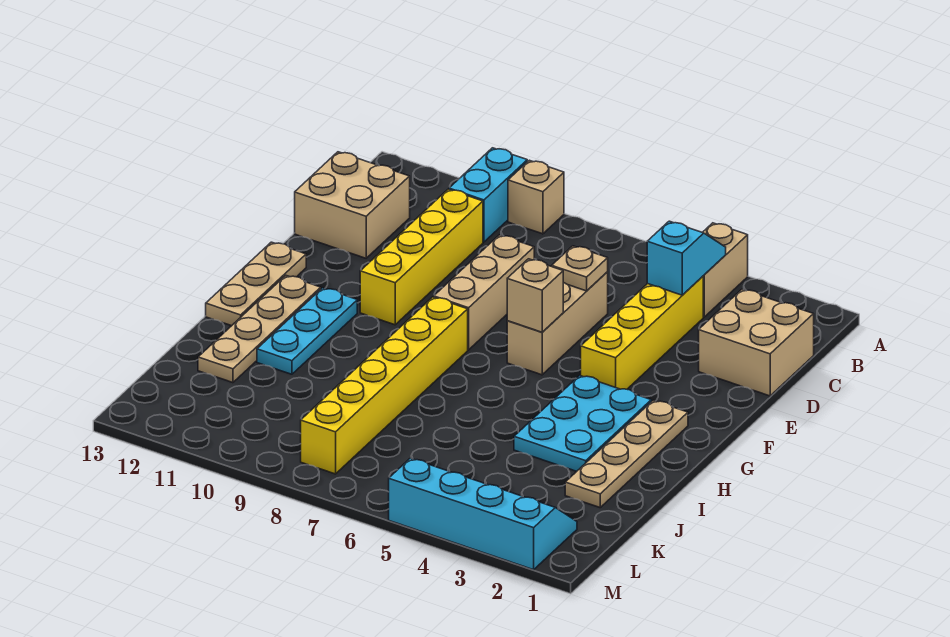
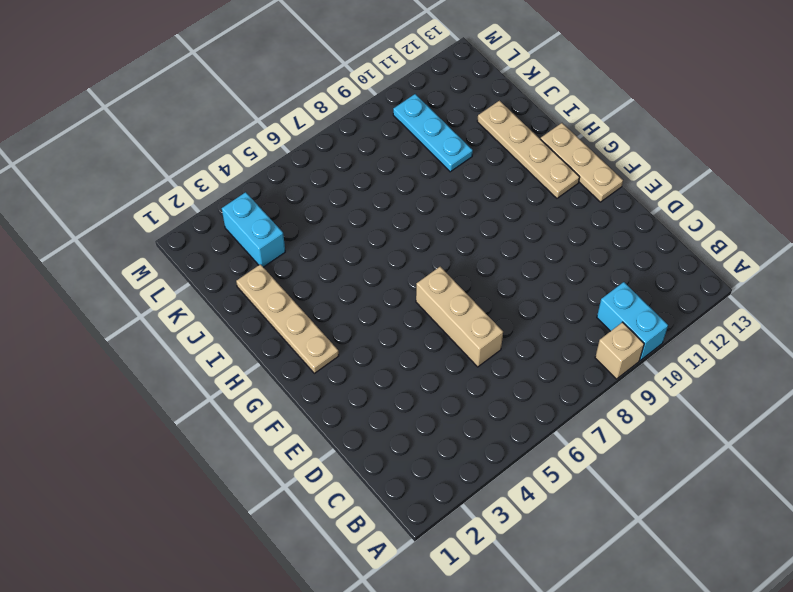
cyan 1x3 plate [393,94,473,172] -> cyan 1x3 plate moved to [257,288,357,374]
cyan 1x2 brick [222,192,285,267] -> cyan 2x4 slope [389,458,577,570]
none -> tan 1x2 brick [703,223,748,317]
none -> tan 2x2 brick [699,289,814,396]
none -> yellow 1x4 brick [581,276,703,389]

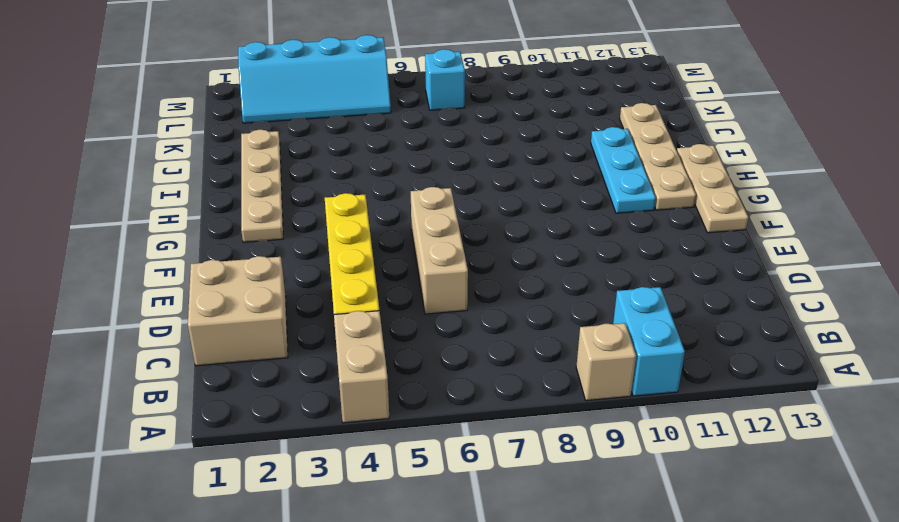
cyan 1x1 brick [425,49,465,110] -> none
none -> yellow 1x4 brick [360,189,483,325]
none -> tan 2x2 brick [295,152,410,258]
none -> tan 1x3 brick [434,235,534,350]

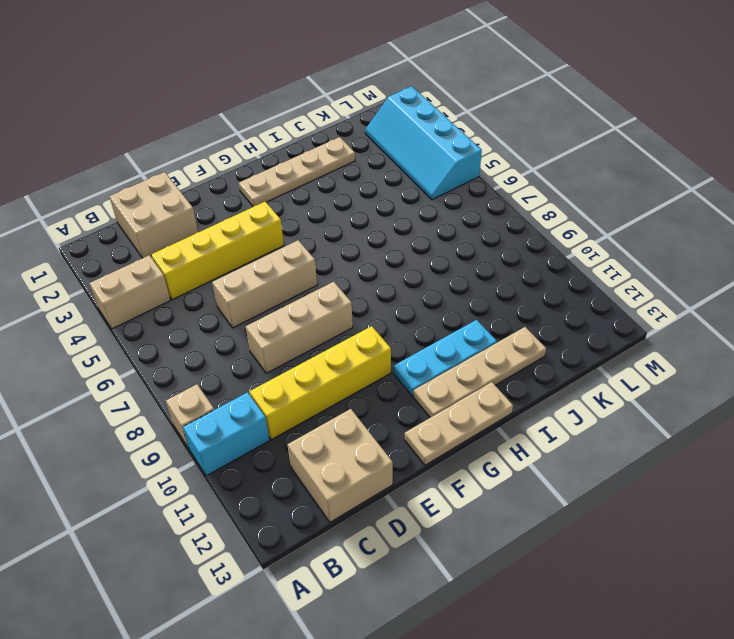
none -> cyan 2x3 plate [514,375,651,471]
none -> yellow 1x6 brick [301,297,468,474]
none -> cyan 1x2 slope [647,221,726,295]

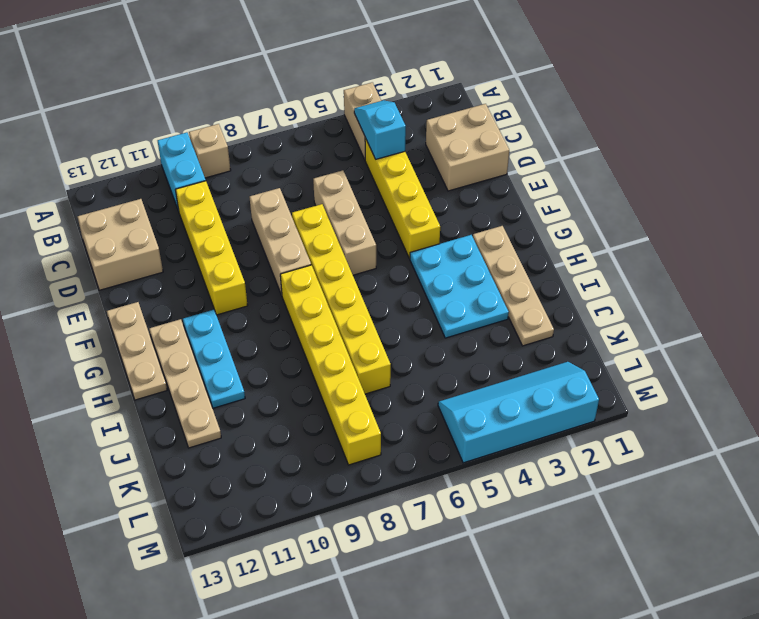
yellow 1x6 brick [292,204,391,394] -> none
none -> tan 1x1 plate [552,246,608,291]
none -> tan 1x1 brick [507,259,563,332]

